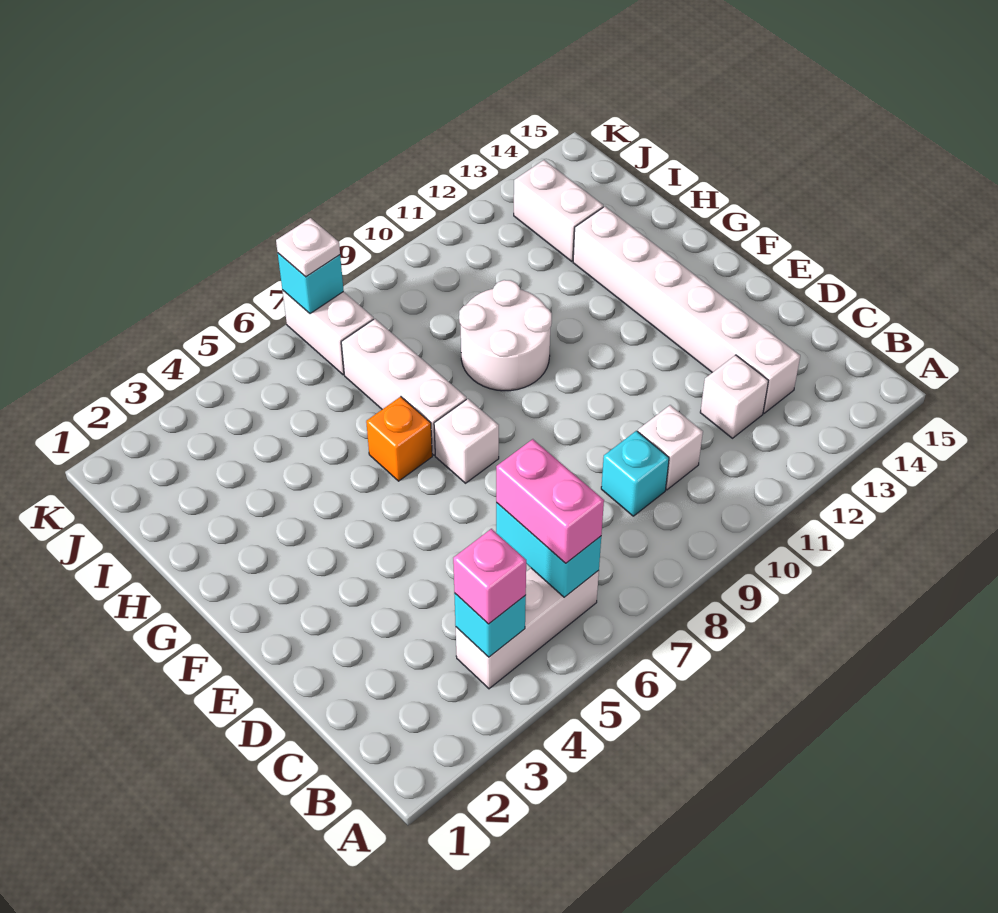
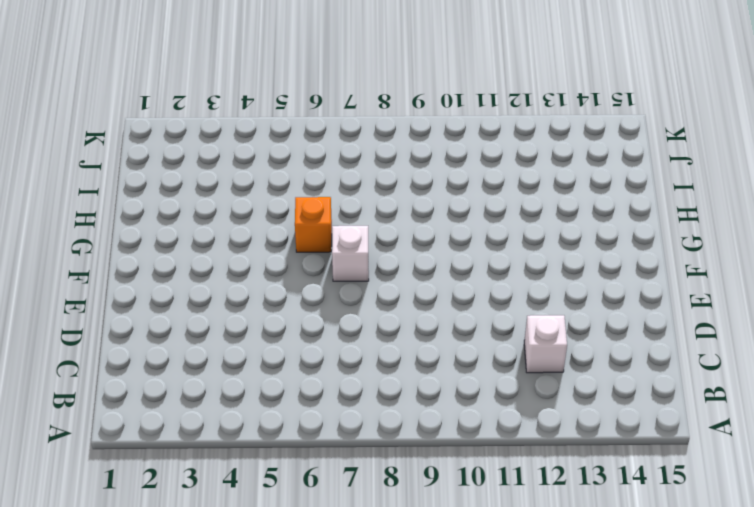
none -> white 1x3 brick [456,568,599,689]
none -> cyan 1x1 brick [601,431,669,516]
none -> white 1x1 brick [638,405,703,490]

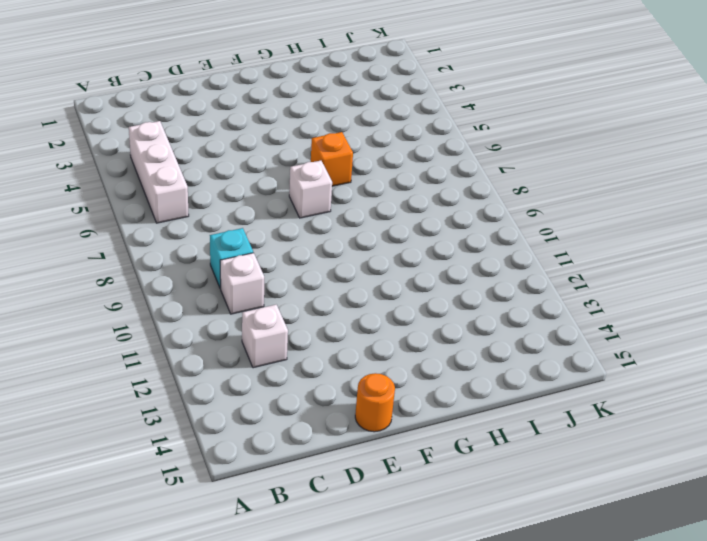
orange 1x1 round brick [355,373,395,432] -> none
none -> white 1x6 brick [573,207,800,413]
none -> white 1x3 brick [341,319,466,455]
none -> white 2x2 round brick [459,280,552,391]

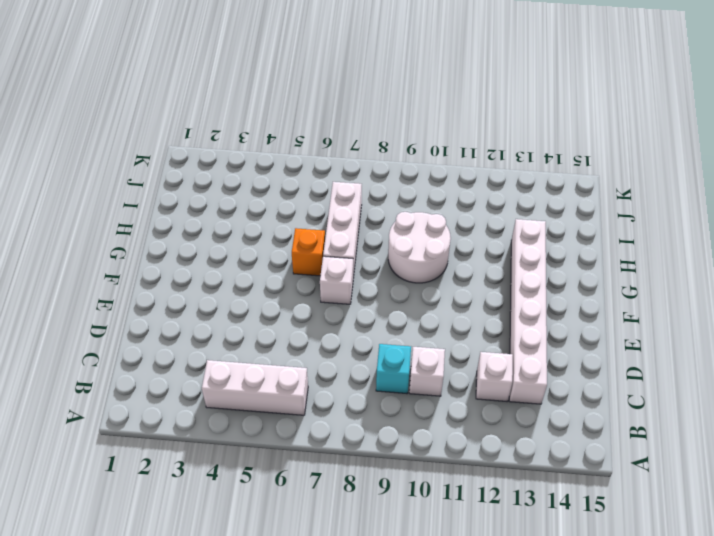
none -> white 1x2 brick [514,160,603,261]
none -> white 1x2 brick [282,290,374,375]
none -> cyan 1x1 brick [454,593,526,657]

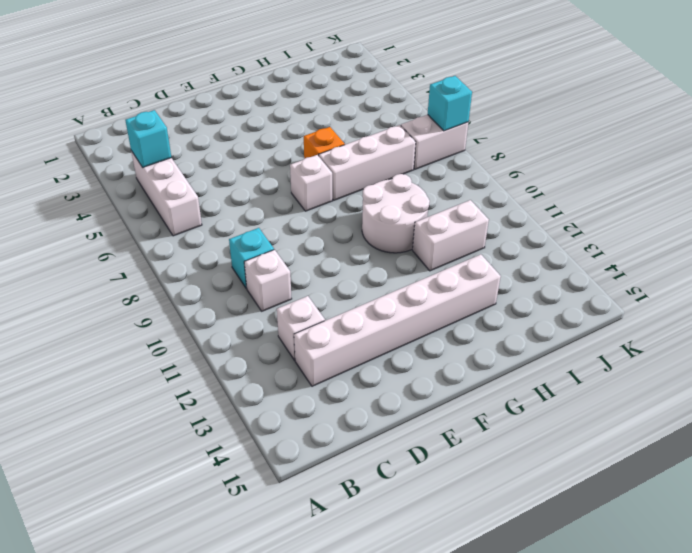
white 1x2 brick [413,200,489,271] -> white 1x2 brick moved to [514,160,603,261]
none -> cyan 1x2 brick [496,503,601,597]
none -> pink 1x1 brick [453,529,526,624]
none -> pink 1x2 brick [496,439,604,563]

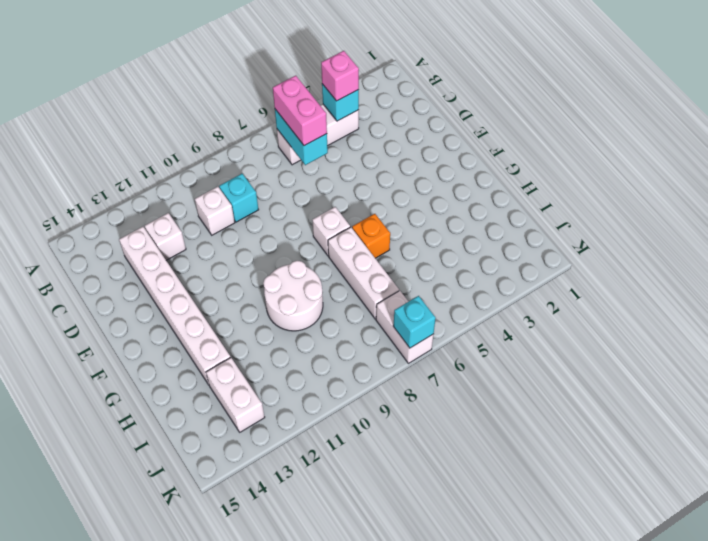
none -> white 1x1 plate [276,218,340,277]

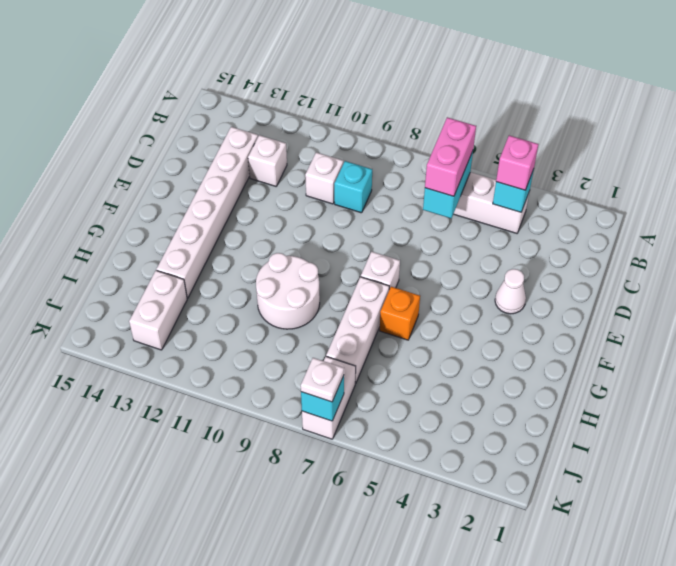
white 1x1 cone [495,269,526,314] -> none

